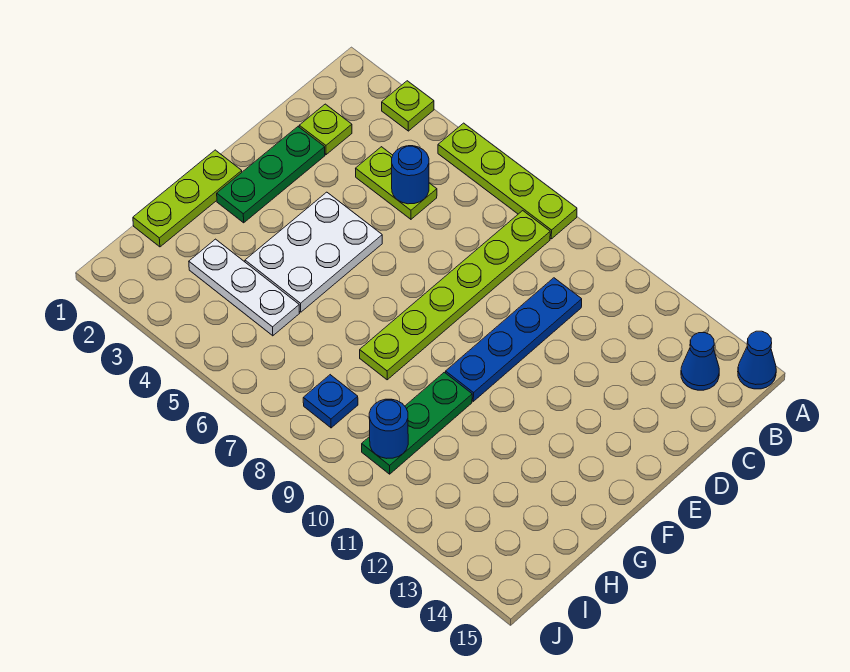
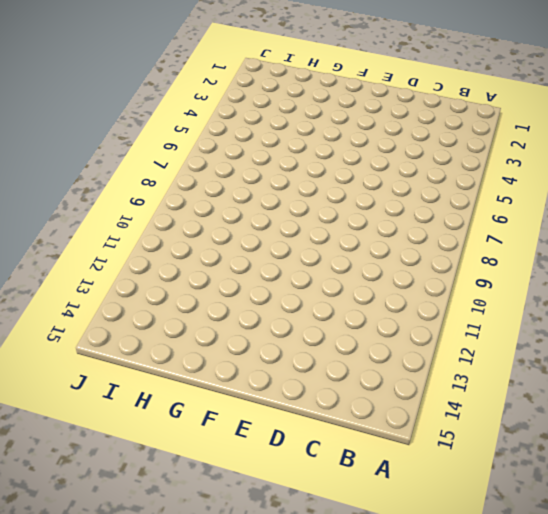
none -> lime 1x1 plate [382,81,434,131]
none -> lime 1x4 plate [438,123,577,239]
none -> blue 1x1 cone [738,331,776,389]

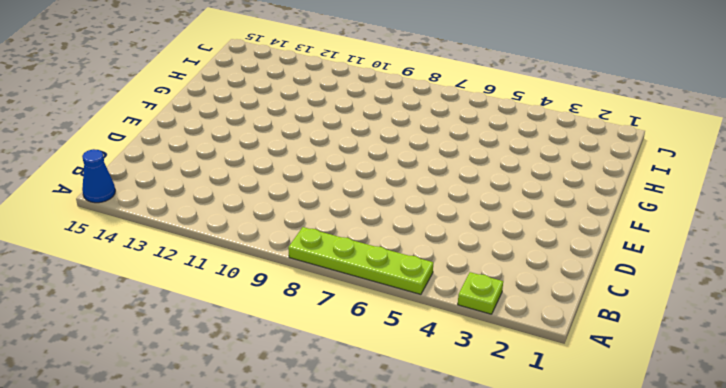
none -> lime 1x6 plate [360,211,550,380]
none -> blue 1x1 cone [681,333,719,390]
none -> lime 1x1 plate [299,104,352,154]

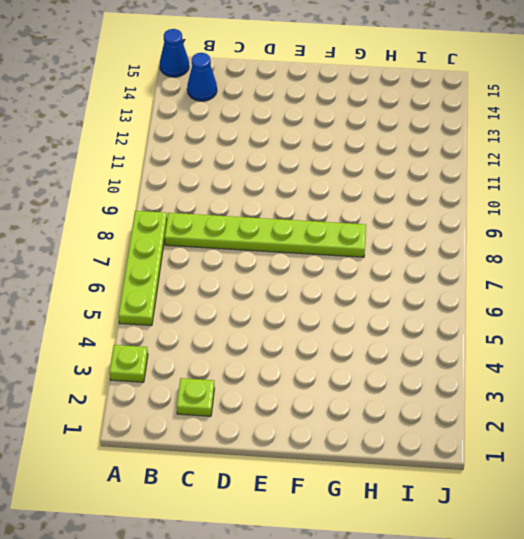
none -> lime 1x2 plate [356,147,437,219]
none -> blue 1x4 plate [446,278,582,401]
none -> green 1x3 plate [217,127,325,223]

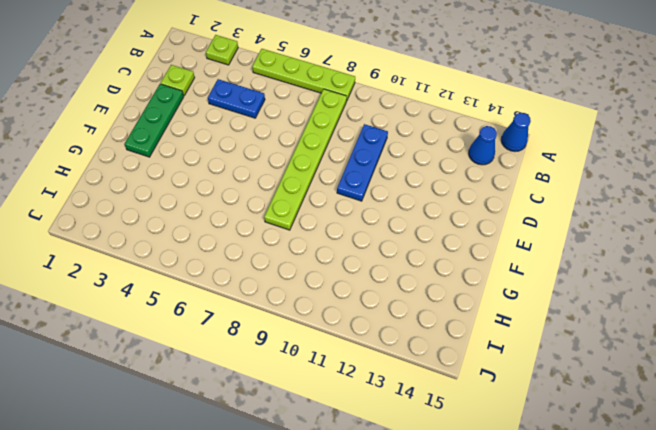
blue 1x2 plate [208,79,265,118] -> lime 1x2 plate [356,147,437,219]
blue 1x3 plate [337,124,388,201] -> blue 1x4 plate [446,278,582,401]
none -> white 2x3 plate [245,192,382,312]
none -> lime 1x3 plate [133,150,242,247]
none -> green 1x3 plate [362,372,472,474]

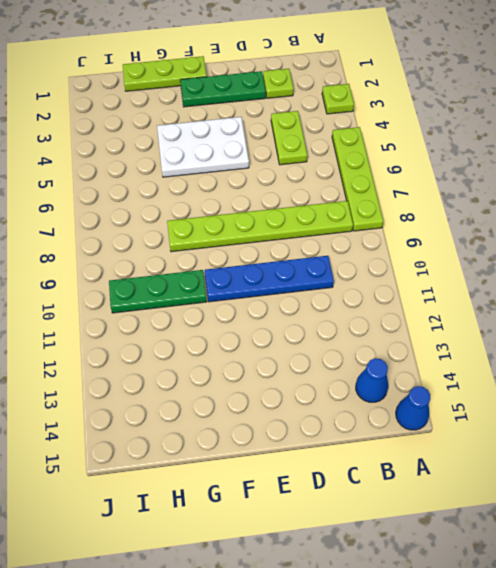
none -> white 1x3 plate [189,239,300,336]
none -> blue 1x1 plate [303,375,358,428]
none -> blue 1x1 round brick [392,146,429,204]

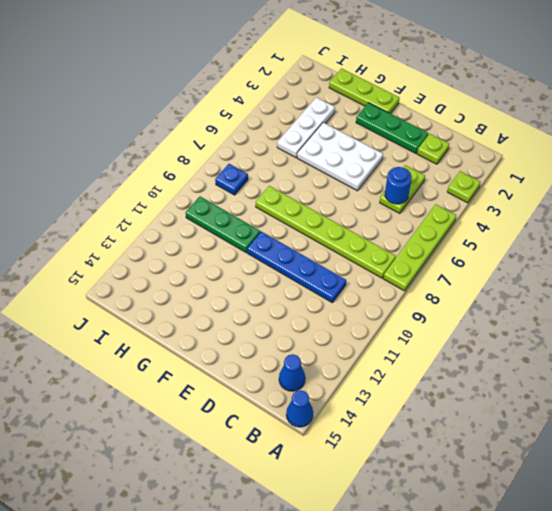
none -> blue 1x1 round brick [369,399,408,458]

